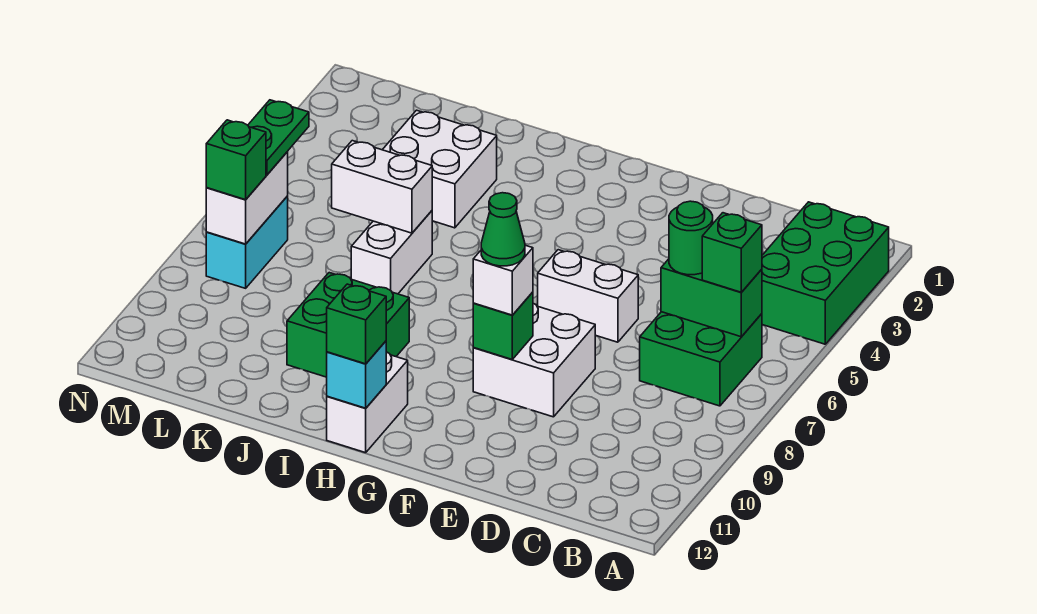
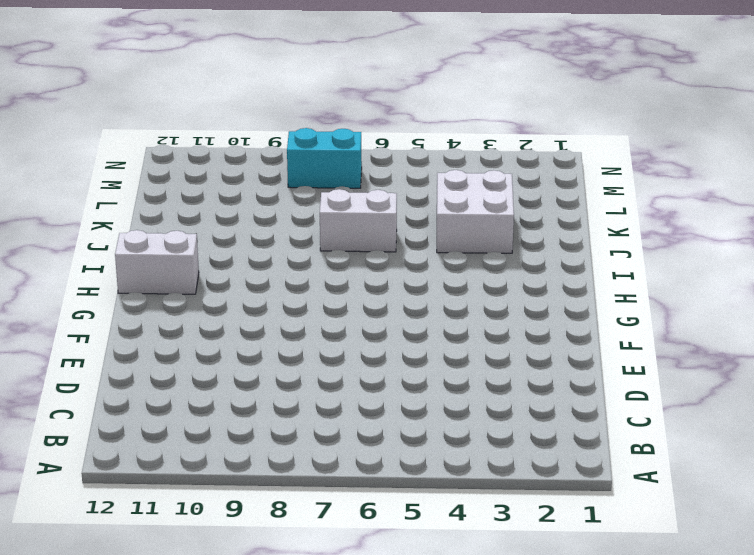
none -> green 2x3 brick [762,202,889,344]
none -> green 2x2 brick [640,312,762,406]
none -> white 1x2 brick [538,250,638,342]

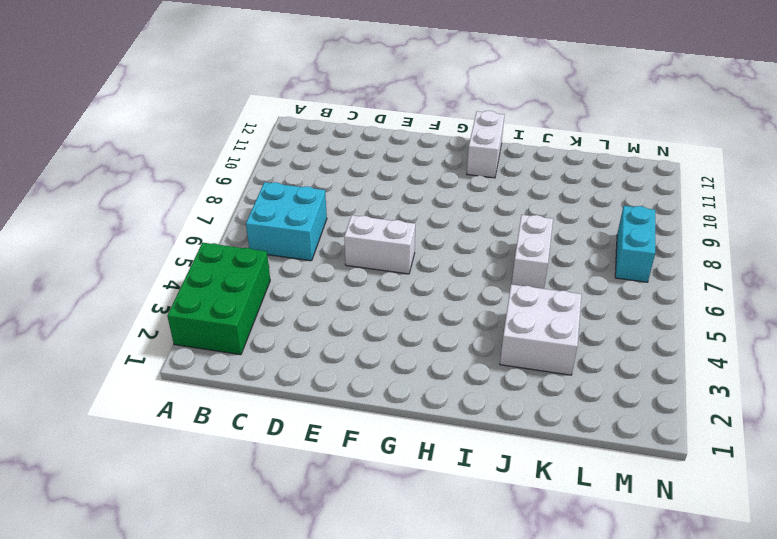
cyan 2x2 brick [246,182,327,261] -> green 2x2 brick [640,312,762,406]
none -> white 2x2 brick [473,303,596,417]
none -> green 2x2 brick [287,273,409,377]
none -> green 1x2 brick [661,259,762,337]

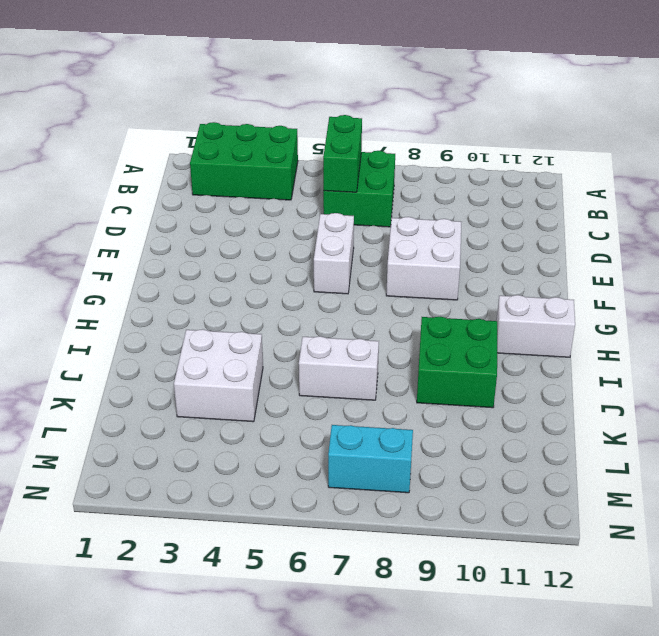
none -> green 1x1 brick [473,292,533,359]
none -> cyan 1x1 brick [327,341,386,408]
none -> white 1x2 brick [332,141,432,233]

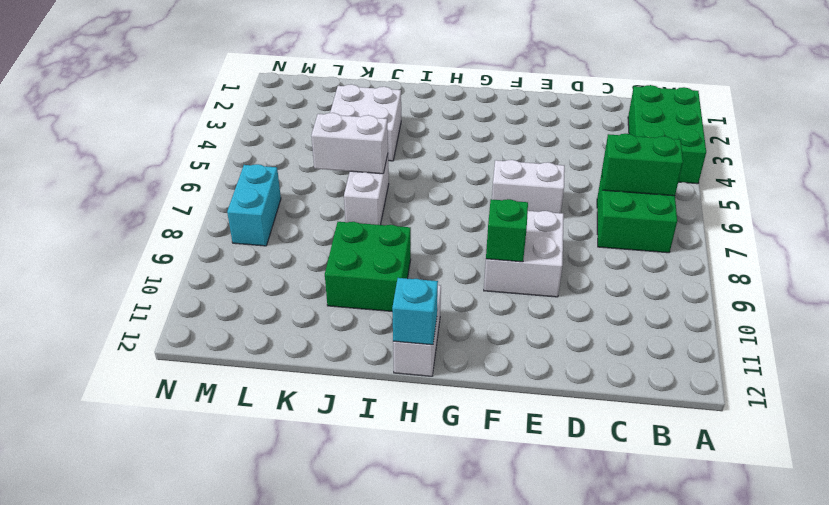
none -> white 1x2 brick [206,152,288,244]
none -> green 1x1 brick [702,213,762,292]
none -> green 1x1 round brick [669,201,713,275]

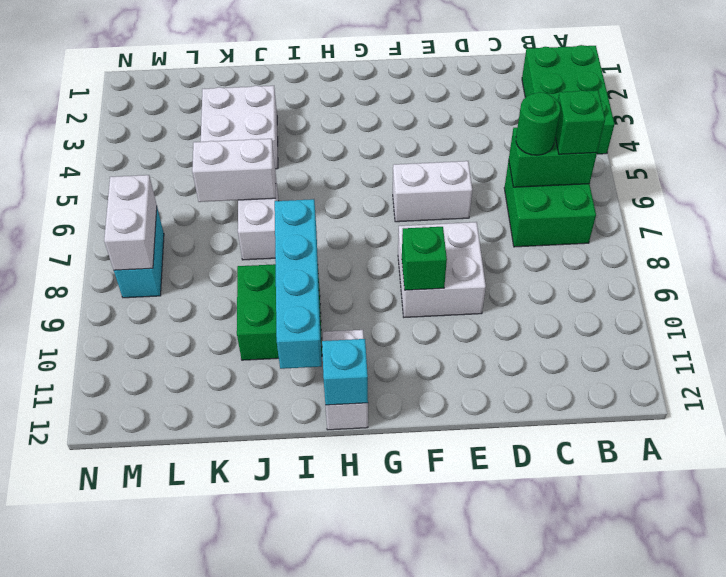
cyan 1x4 brick [275,199,322,369] -> none
none -> white 1x1 brick [473,245,533,315]
none -> green 1x1 brick [327,284,386,364]
none -> green 1x2 plate [248,100,309,175]

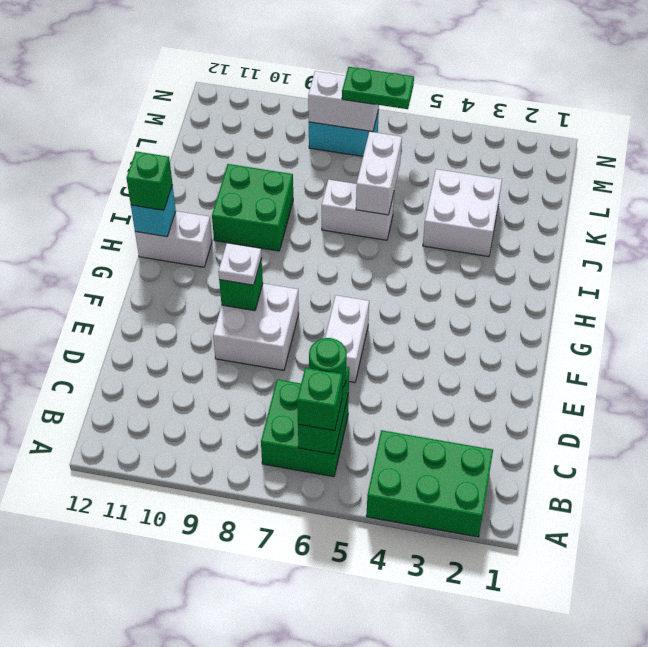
white 1x1 plate [218,243,262,285] -> white 1x1 brick [473,245,533,315]
none -> green 1x1 brick [206,120,266,200]
none -> green 1x1 cone [481,193,525,266]

